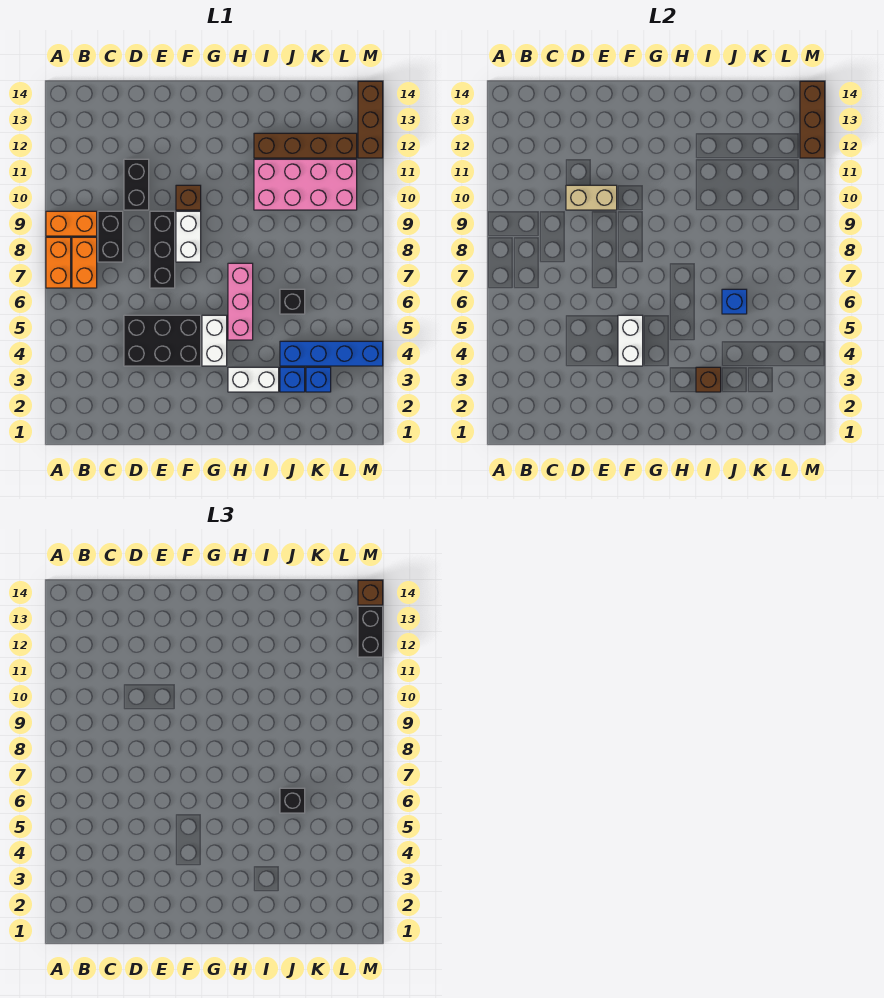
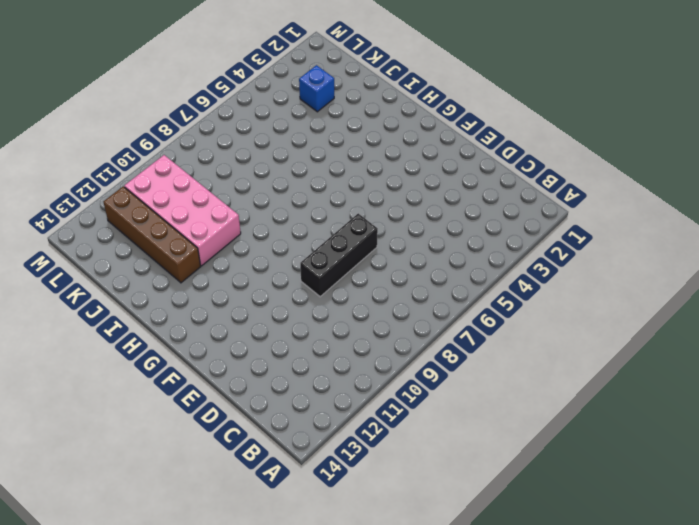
none -> orange 1x2 brick [46,237,71,288]
none -> orange 1x2 brick [46,211,97,236]
none -> orange 1x2 brick [72,237,97,288]

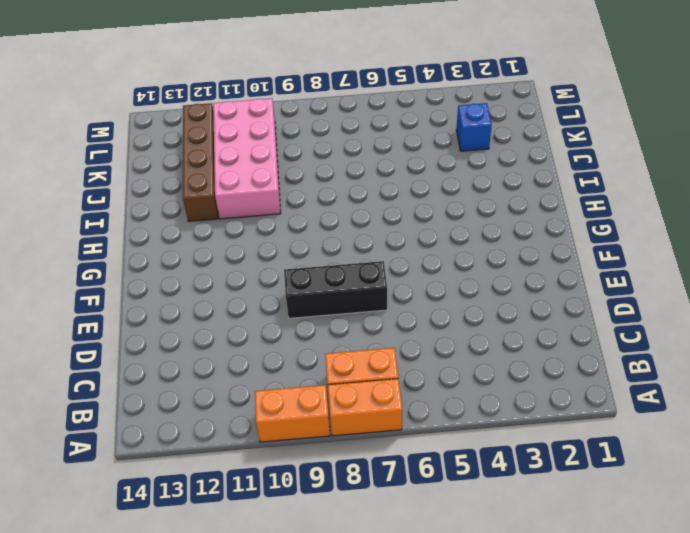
orange 1x2 brick [255,385,330,442] -> orange 1x2 brick turned to [46,211,97,236]
none -> black 1x2 brick [98,211,123,262]
none -> black 2x3 brick [124,315,201,366]
none -> black 1x2 brick [124,159,149,210]

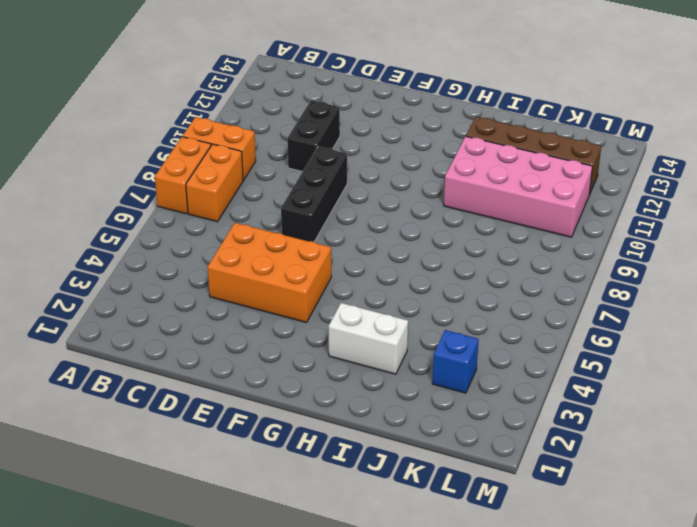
orange 2x3 brick [208,223,331,323] -> black 2x3 brick [124,315,201,366]
none -> black 1x2 brick [98,211,123,262]
none -> white 1x2 brick [176,211,201,262]
none -> brown 1x1 brick [176,185,201,210]

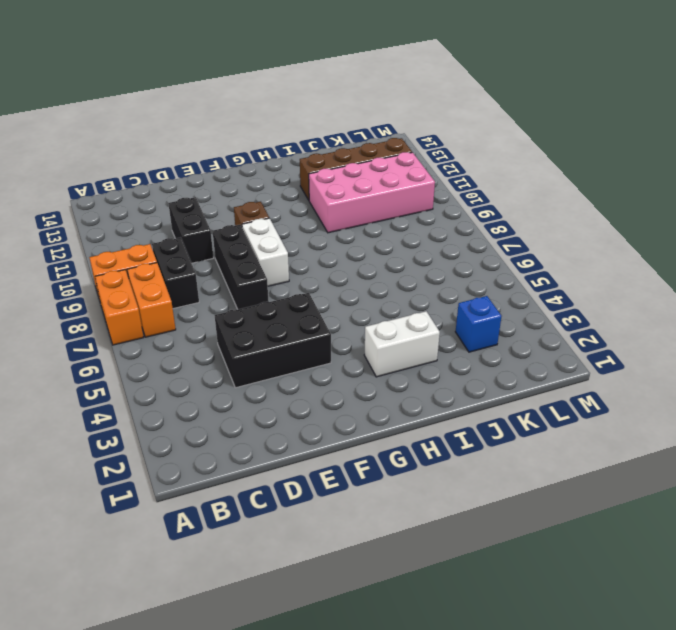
none -> white 1x2 brick [202,315,227,366]
none -> pink 1x3 brick [228,263,253,340]
none -> blue 1x1 brick [280,367,305,392]

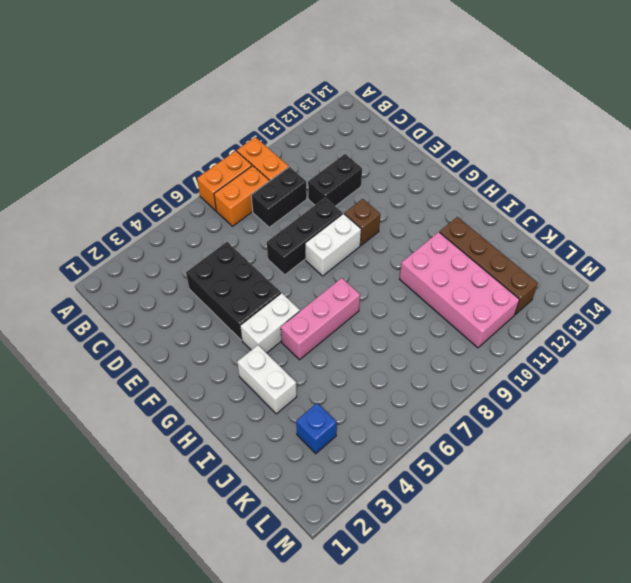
none -> blue 1x1 brick [280,367,305,392]
none -> blue 1x4 brick [280,341,383,366]
none -> black 1x1 brick [280,289,305,314]

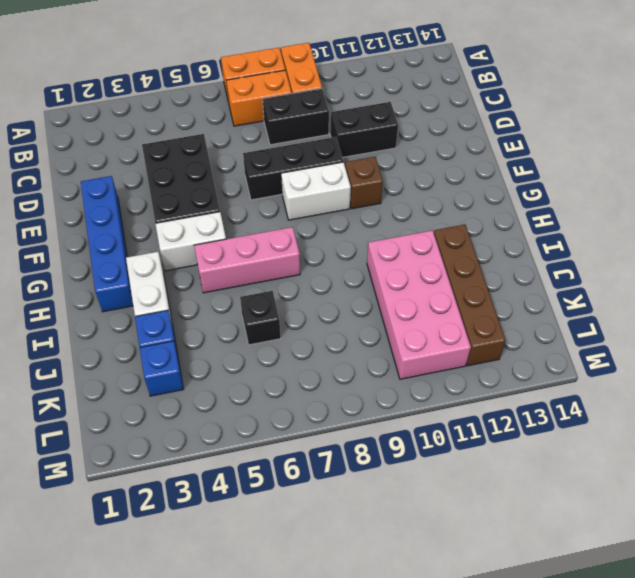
blue 1x4 brick [81,176,133,312] -> blue 1x4 brick moved to [280,341,383,366]
none -> brown 1x3 brick [358,81,383,158]
none -> tan 1x2 brick [566,185,617,210]
none -> white 1x2 brick [618,315,643,366]

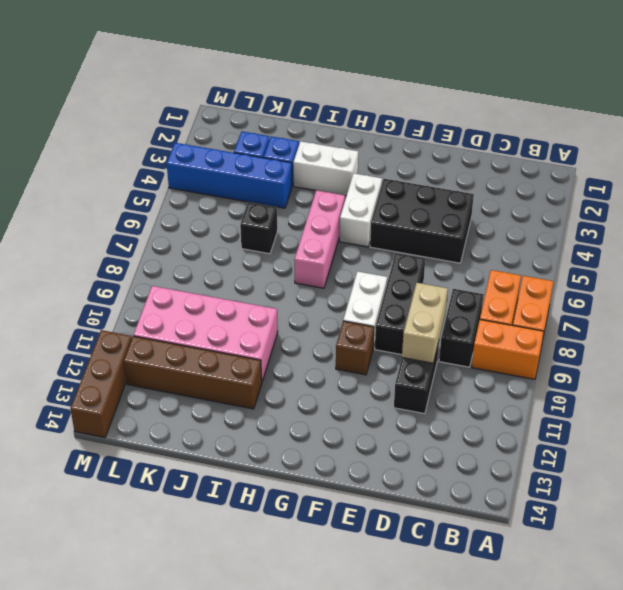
tan 1x2 brick [402,283,448,363] -> tan 1x2 brick turned to [566,185,617,210]
none -> white 1x2 brick [618,315,643,366]
none -> brown 1x1 brick [696,367,721,392]
none -> blue 1x1 brick [722,289,747,314]

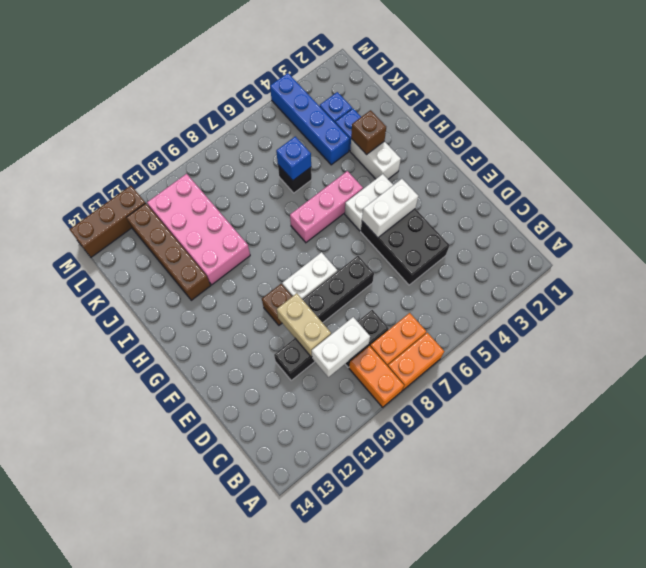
white 1x2 brick [312,317,370,377] -> none
none -> brown 1x3 brick [800,81,825,158]
none -> black 1x1 brick [280,788,305,813]
none -> black 1x2 brick [358,606,383,657]

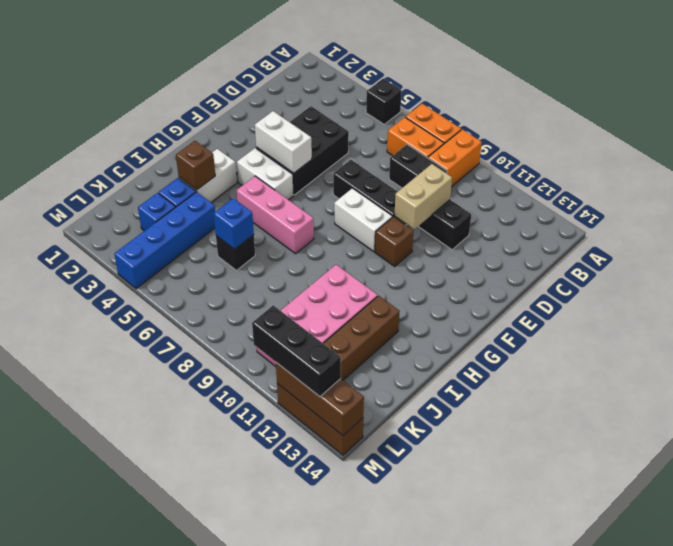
black 1x1 brick [366,79,402,124] -> black 1x1 brick moved to [280,788,305,813]
black 1x3 brick [252,305,341,397] -> black 1x2 brick [358,606,383,657]
none -> brown 1x1 brick [358,580,383,605]

